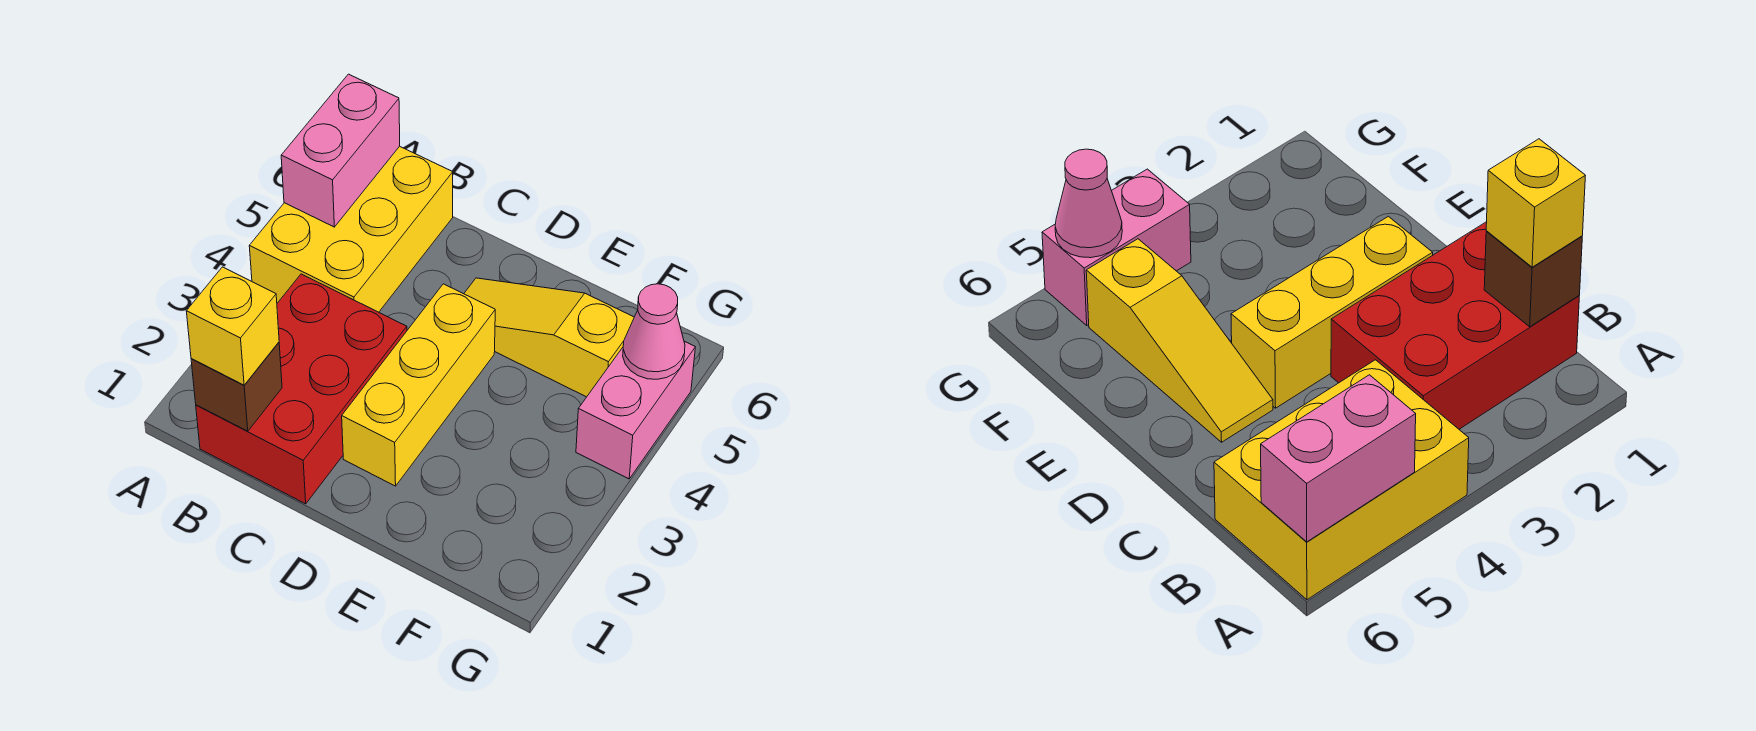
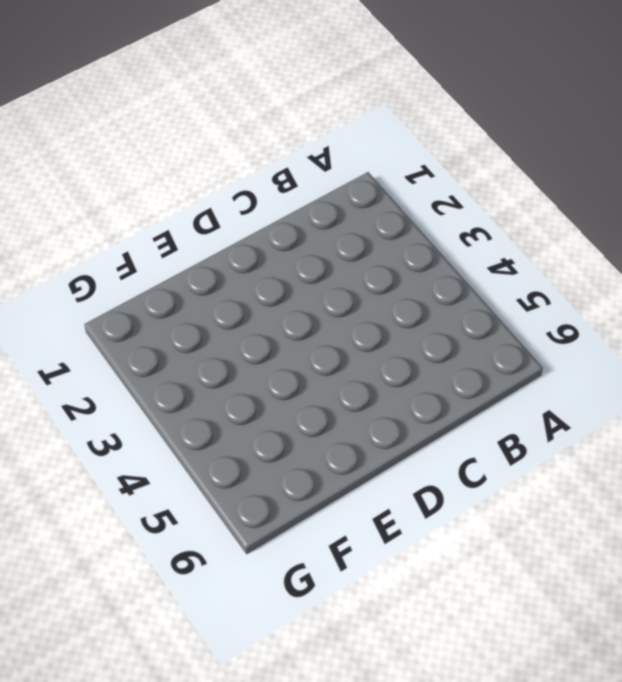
none -> yellow 2x3 brick [249,146,453,312]
none -> red 2x3 brick [196,274,407,504]

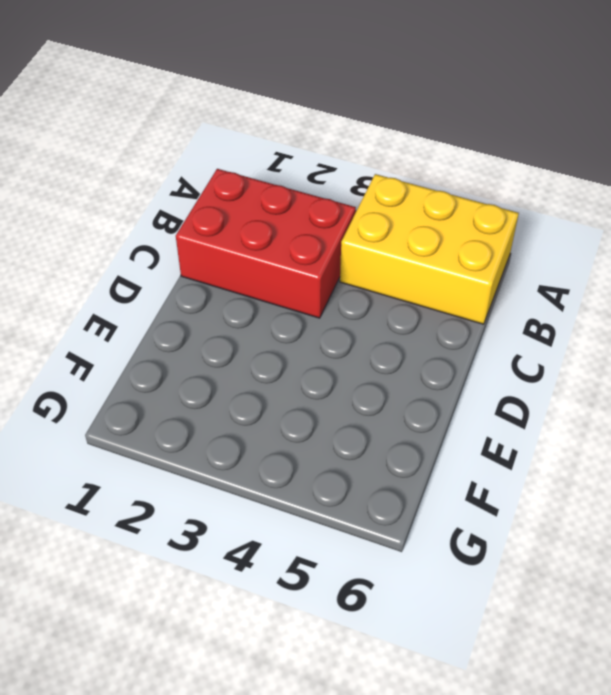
none -> yellow 1x3 brick [342,284,495,486]
none -> yellow 1x3 slope [464,278,634,397]

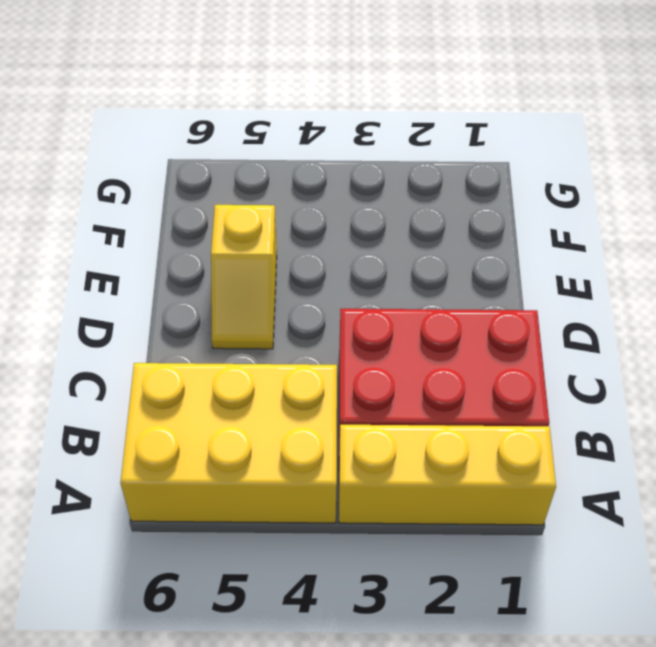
yellow 1x3 brick [339,425,556,525] -> yellow 1x3 brick moved to [342,284,495,486]
yellow 1x2 slope [211,205,277,349] -> yellow 1x3 slope [464,278,634,397]
none -> pink 1x2 brick [576,341,695,479]
none -> pink 1x2 brick [281,74,400,227]

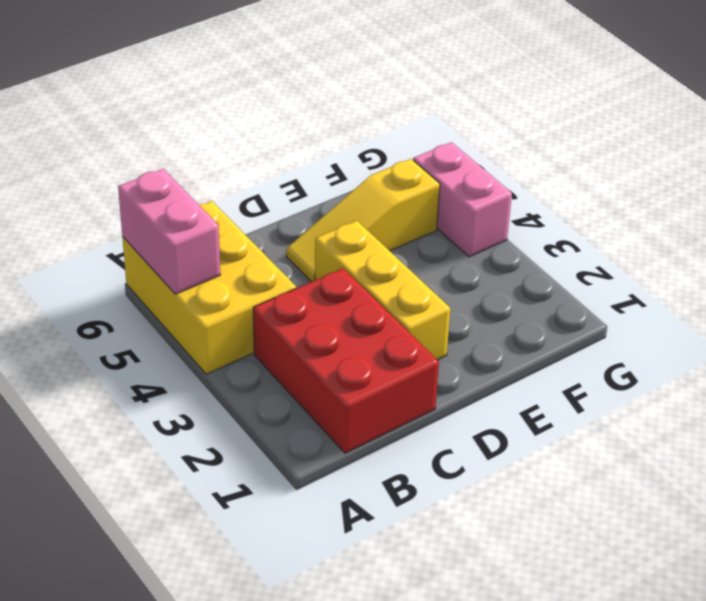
none -> brown 1x1 brick [191,342,282,431]
none -> pink 1x1 cone [623,284,685,379]

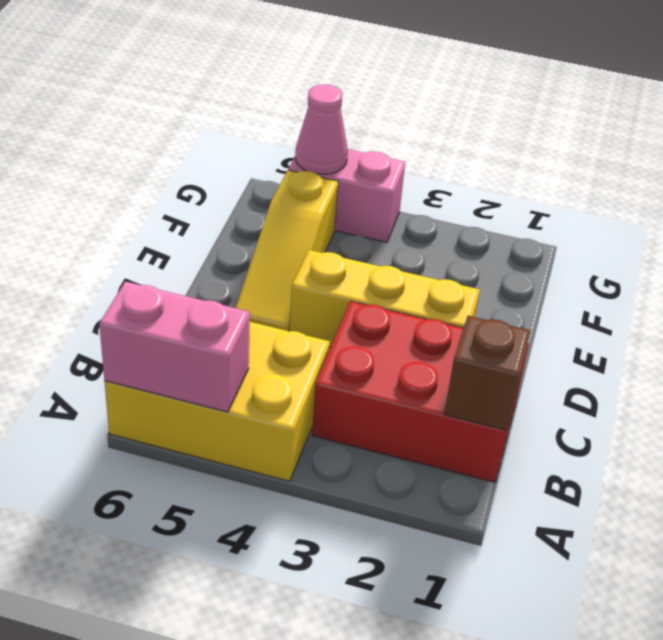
none -> yellow 1x1 brick [186,267,279,385]

